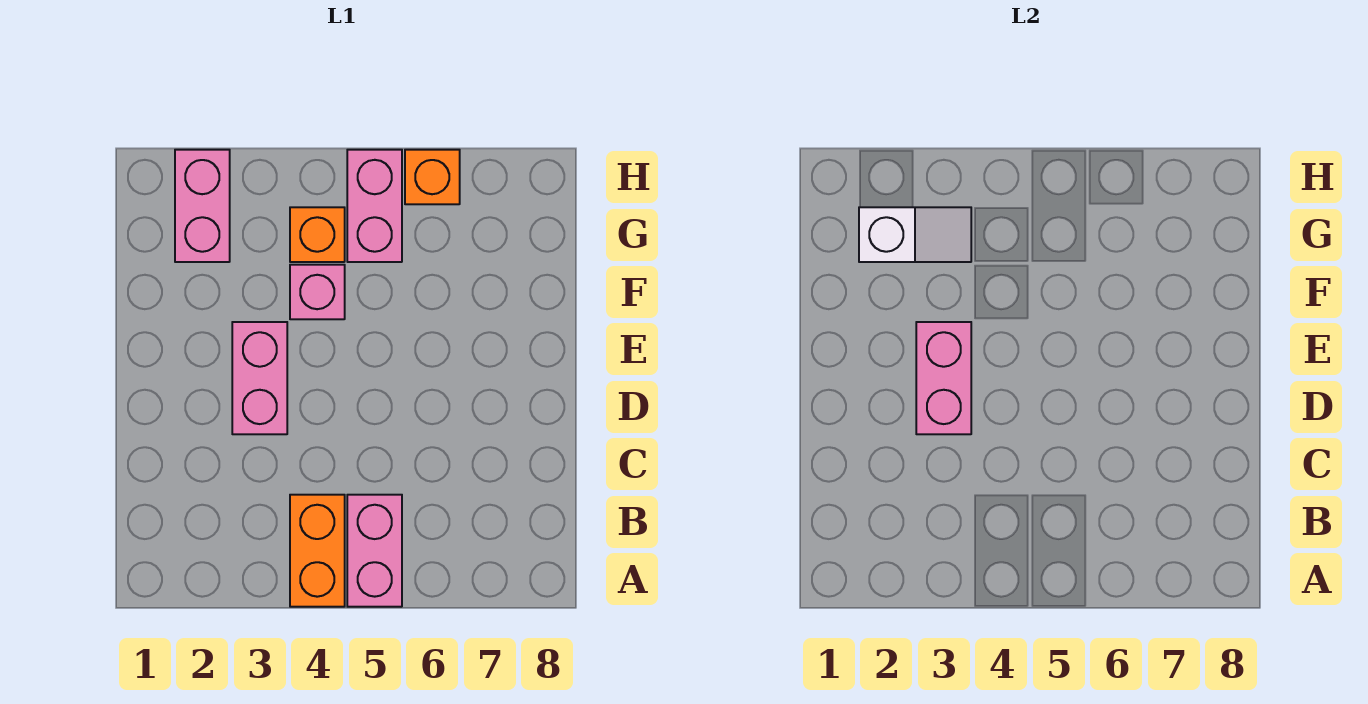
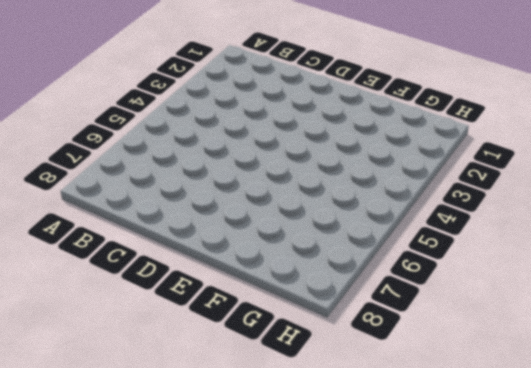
none -> orange 1x2 brick [290,495,345,607]
none -> pink 1x2 brick [347,495,402,607]

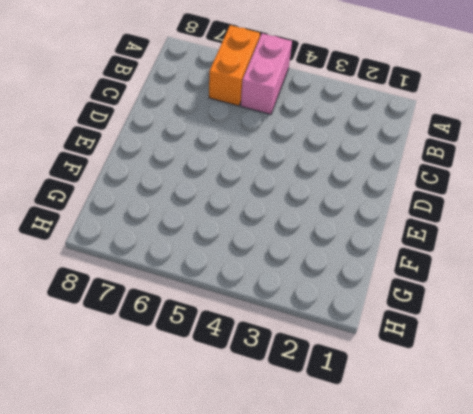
orange 1x2 brick [209,25,260,106] -> orange 1x2 brick moved to [290,495,345,607]
none -> pink 1x2 brick [232,322,287,434]
none -> pink 1x1 brick [290,265,345,319]

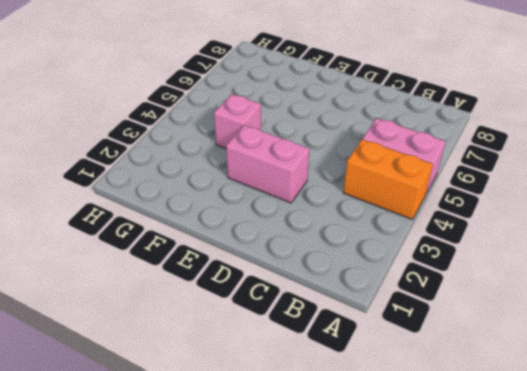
none -> pink 1x2 brick [175,150,230,262]
none -> orange 1x1 brick [290,207,345,262]

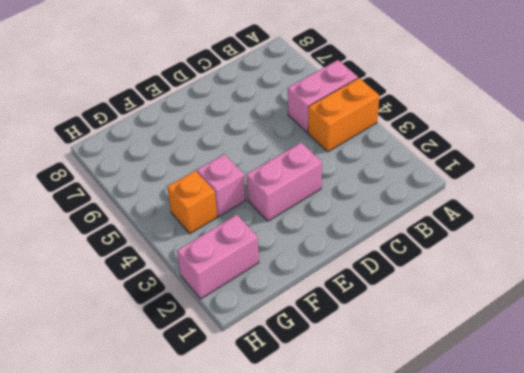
none -> pink 1x2 brick [347,150,402,262]
none -> orange 1x1 brick [405,150,460,204]

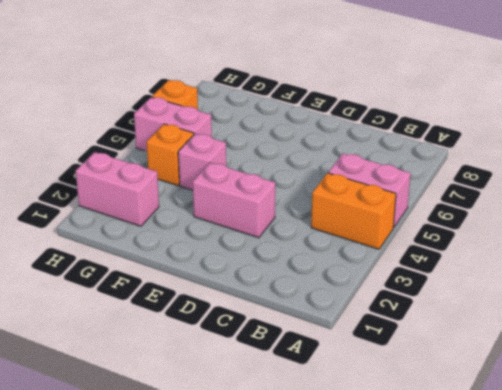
none -> pink 1x2 brick [916,322,971,434]
none -> white 1x2 slope [859,207,971,262]

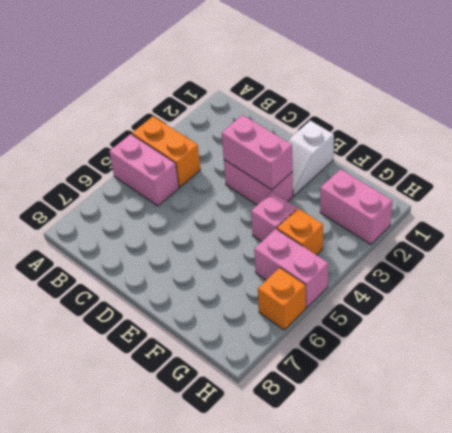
white 1x2 slope [288,121,334,196] -> white 1x2 slope moved to [859,207,971,262]

